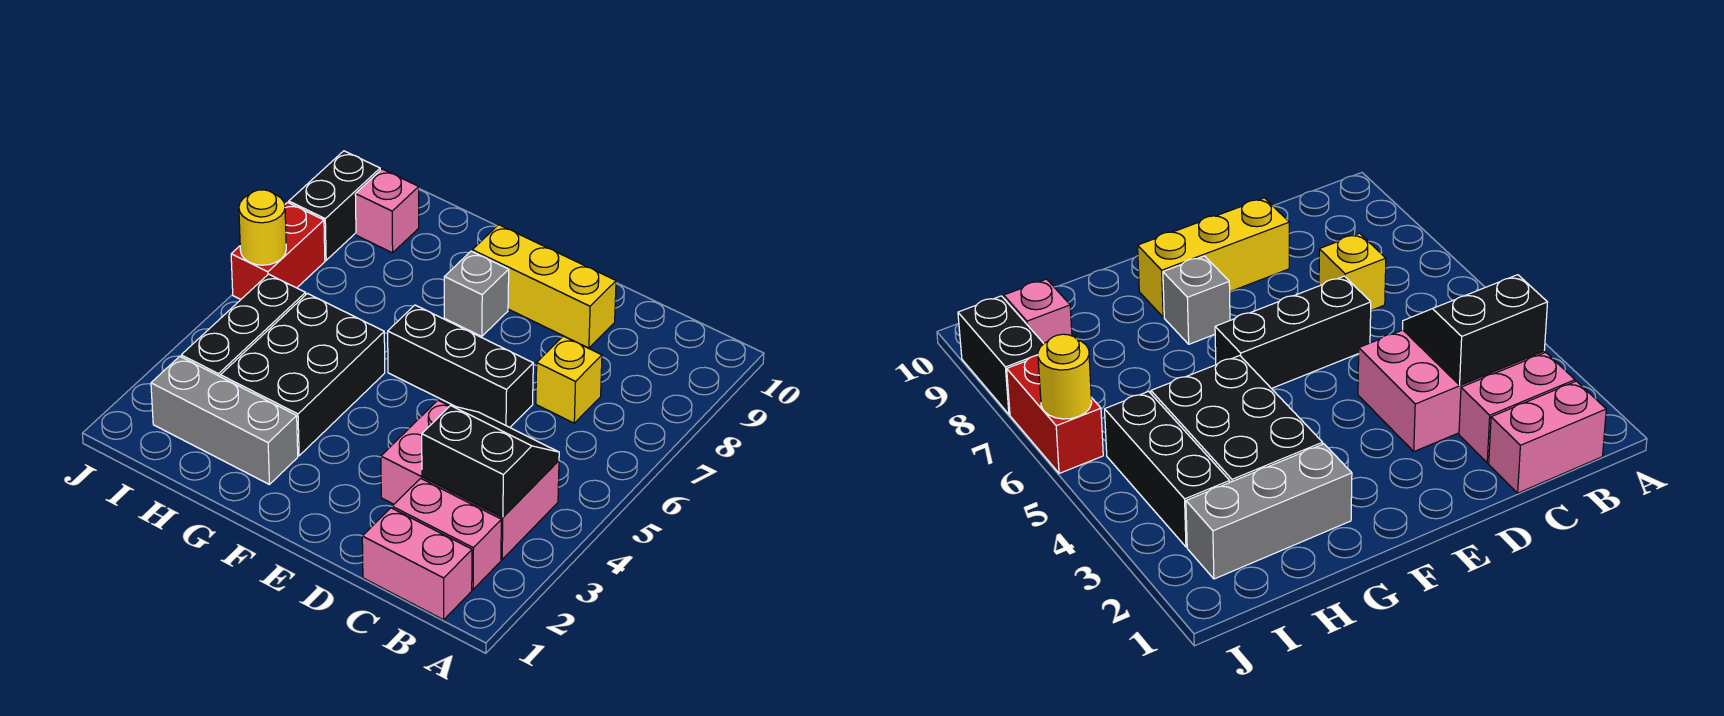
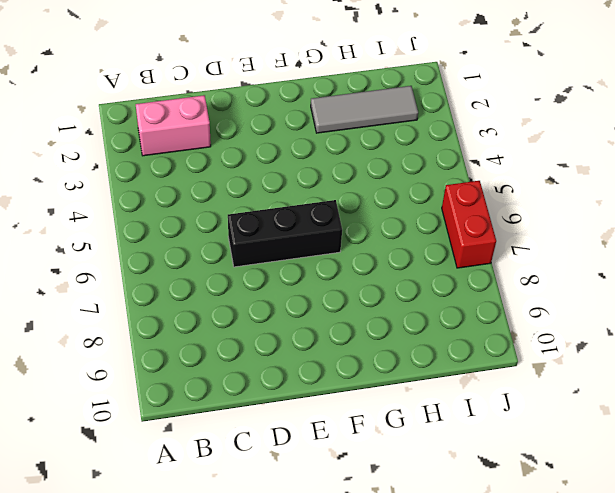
grey 1x3 tile [311,86,418,133] -> grey 1x3 brick [151,356,298,485]
none -> pink 1x2 brick [362,508,472,620]
none -> pink 2x3 brick [381,400,559,559]
none -> yellow 1x1 brick [536,336,602,423]

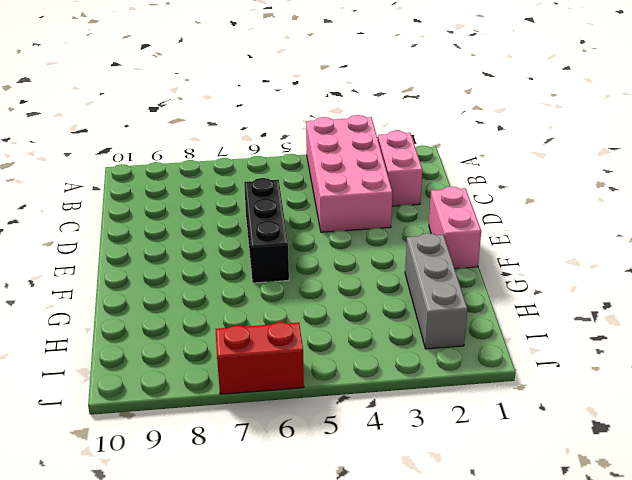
pink 2x4 brick [306,115,392,232] -> pink 2x3 brick [381,400,559,559]
pink 1x2 brick [429,187,481,269] -> pink 1x2 brick moved to [362,508,472,620]
none -> yellow 1x1 brick [536,336,602,423]
none -> yellow 1x3 brick [472,225,616,348]
none -> grey 1x1 brick [444,251,509,337]

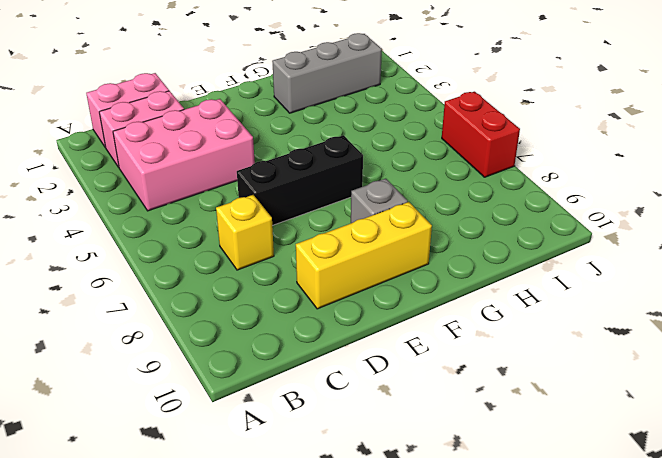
none -> black 2x3 brick [221,294,385,456]
none -> black 1x3 brick [181,274,306,377]
none -> pink 1x1 brick [355,169,419,253]

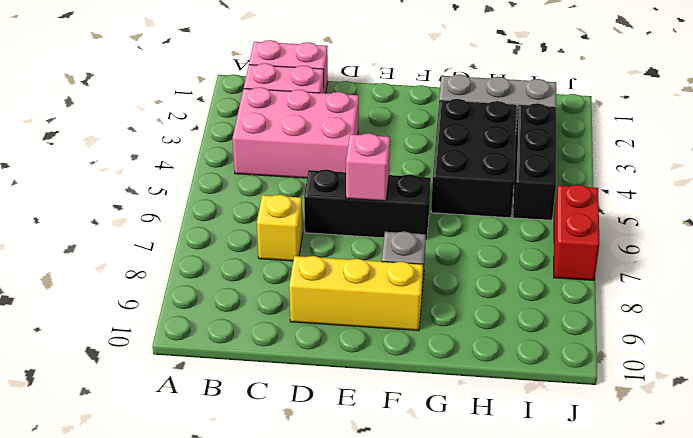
pink 1x1 brick [346,133,390,201] -> pink 1x1 brick moved to [355,169,419,253]
none -> black 1x2 brick [289,151,380,260]
none -> black 2x2 slope [422,405,559,517]
none -> yellow 1x1 round brick [239,190,286,265]

